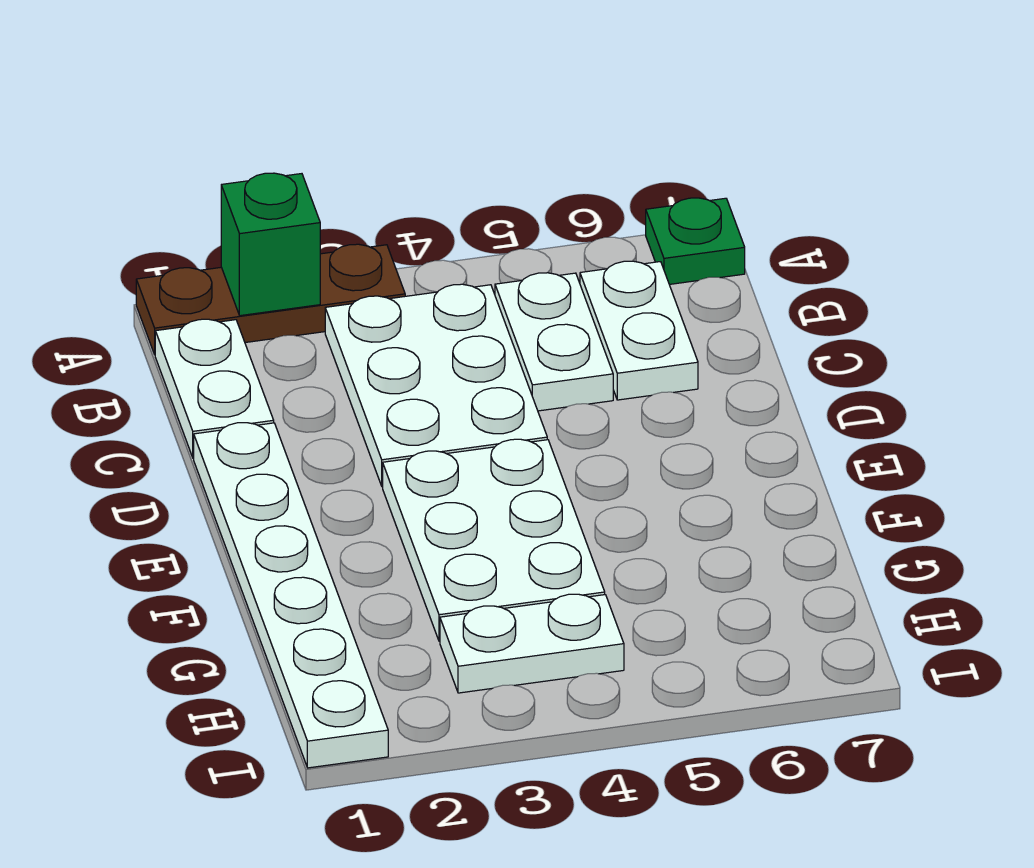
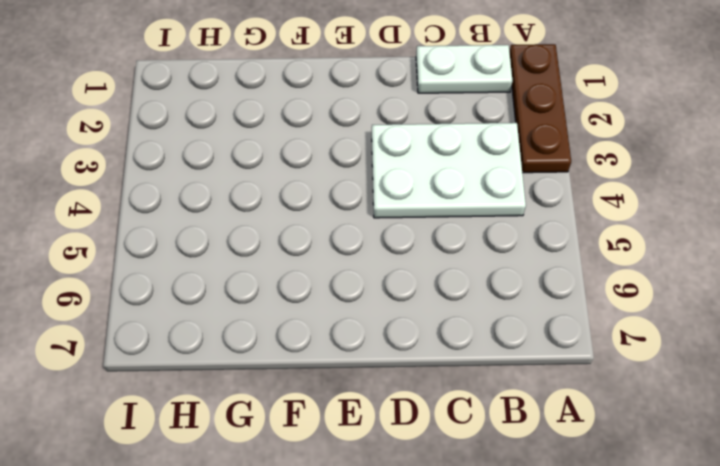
none -> green 1x1 plate [646,198,745,284]
none -> white 1x2 plate [495,273,613,411]

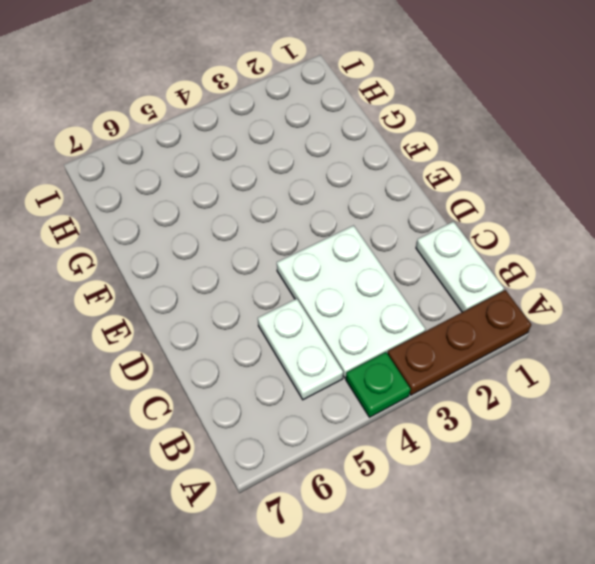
green 1x1 plate [346,352,411,417] -> green 1x1 plate moved to [646,198,745,284]
none -> white 1x2 plate [580,261,698,400]
none -> white 1x6 plate [194,423,388,768]

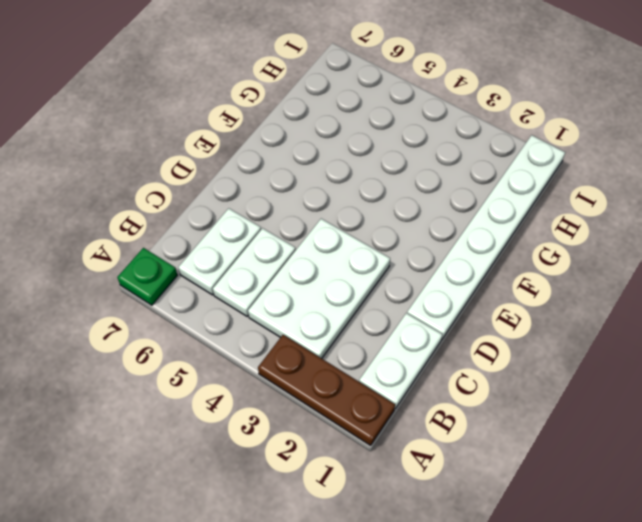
none -> white 2x3 plate [383,439,605,641]
none -> white 1x2 plate [440,594,624,693]

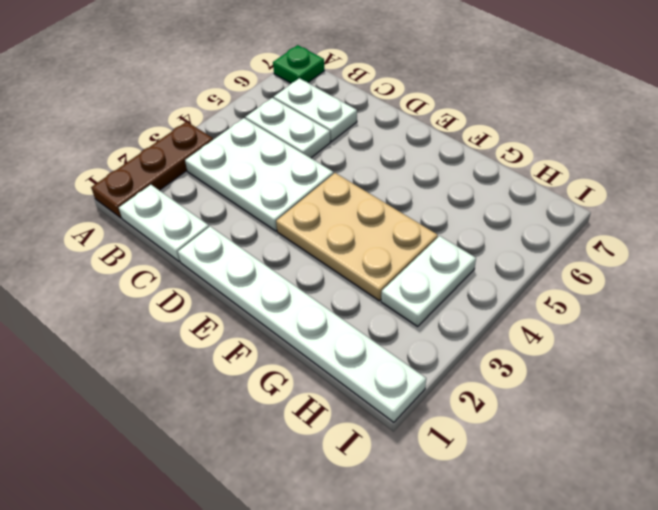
tan 2x3 plate [276,173,438,301] -> white 2x3 plate [383,439,605,641]
none -> green 1x1 brick [221,173,320,316]

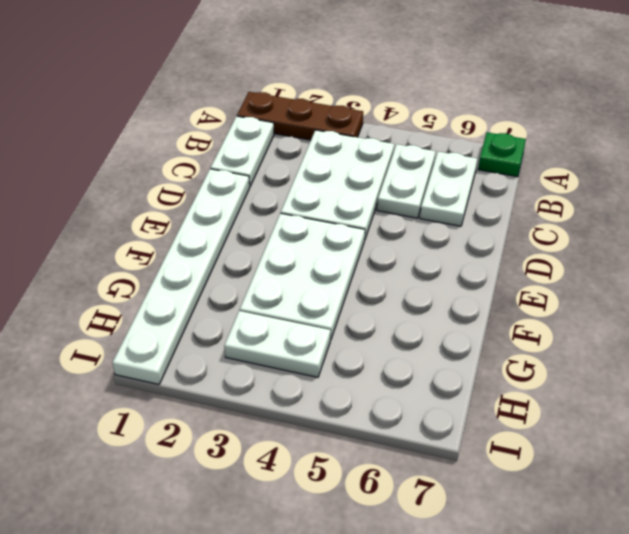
none -> green 1x1 brick [221,173,320,316]

